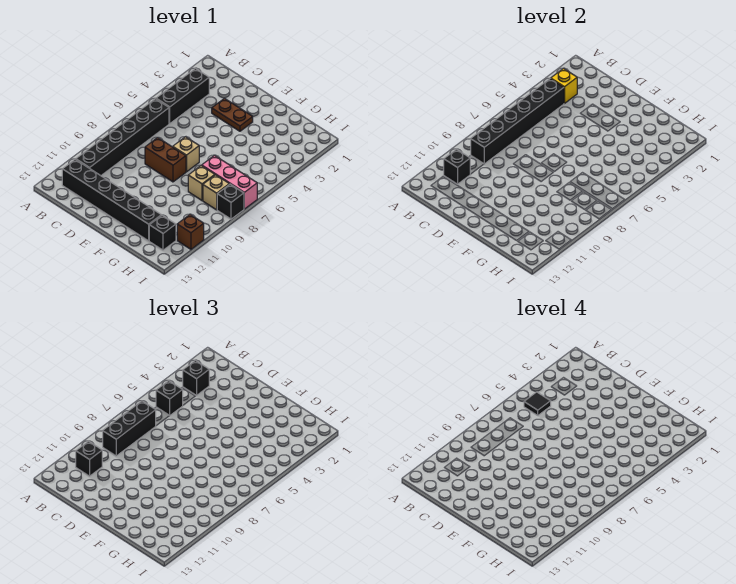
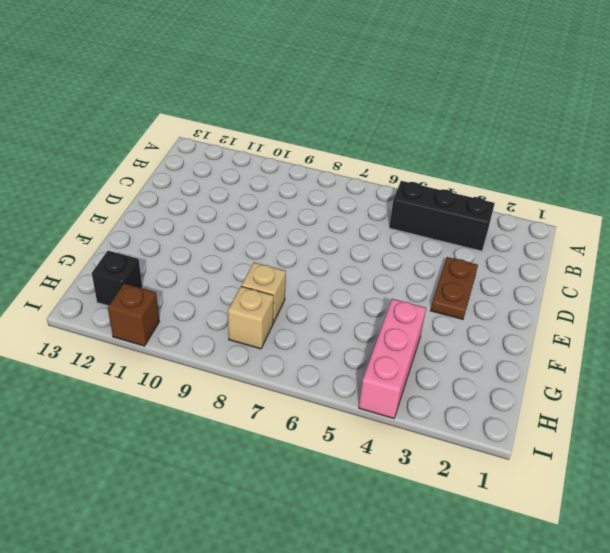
pink 1x3 brick [359,299,426,418] -> pink 1x3 brick moved to [201,156,257,209]
none -> black 1x6 brick [76,99,169,176]
none -> black 1x6 brick [62,159,161,241]
none -> brown 1x2 brick [145,138,186,182]

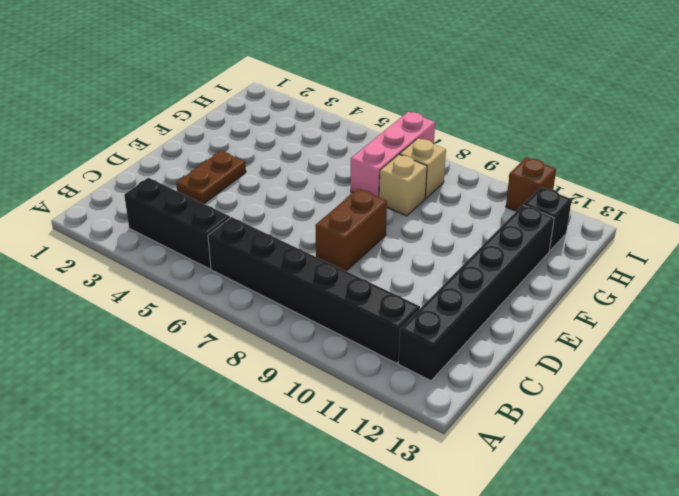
none -> tan 1x1 brick [173,137,199,172]
none -> black 1x1 brick [217,184,244,219]
none -> yellow 1x1 brick [550,68,577,103]

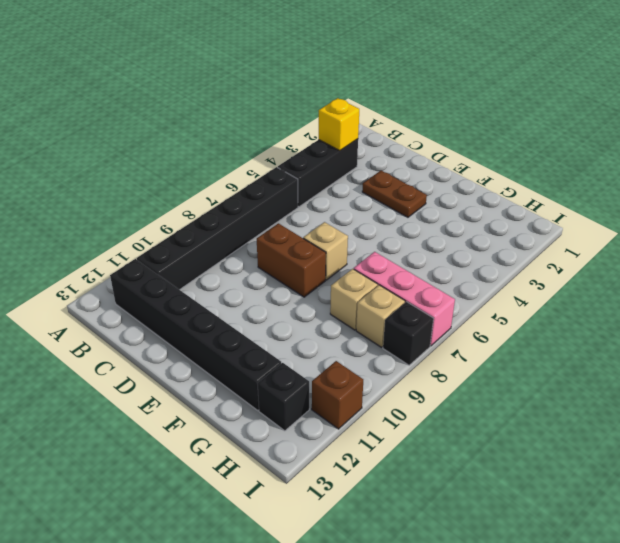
none -> black 1x6 brick [471,79,564,164]
none -> black 1x1 brick [444,149,470,184]
none -> black 1x1 brick [183,360,209,395]

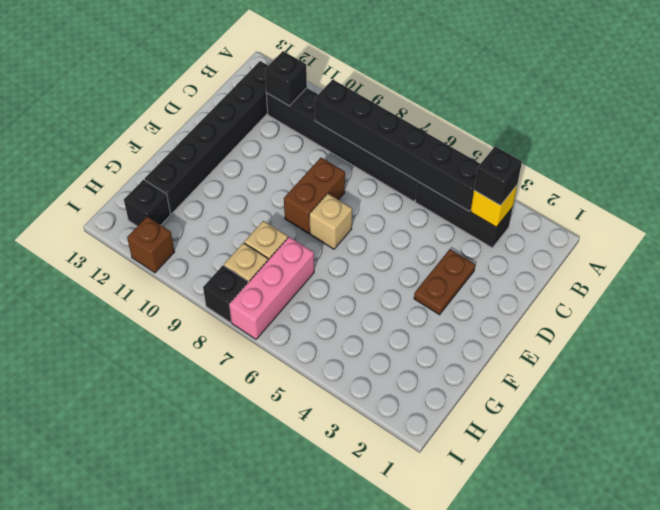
none -> black 1x1 brick [156,381,183,416]
none -> black 1x3 brick [103,401,156,456]
none -> black 1x1 brick [76,441,102,476]

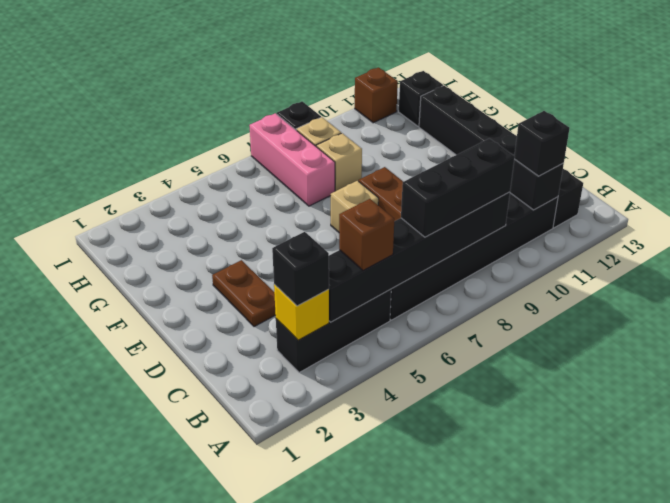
brown 1x1 brick [339,199,394,271] -> black 1x1 brick [156,381,183,416]
none -> black 1x1 tile [524,392,551,415]

